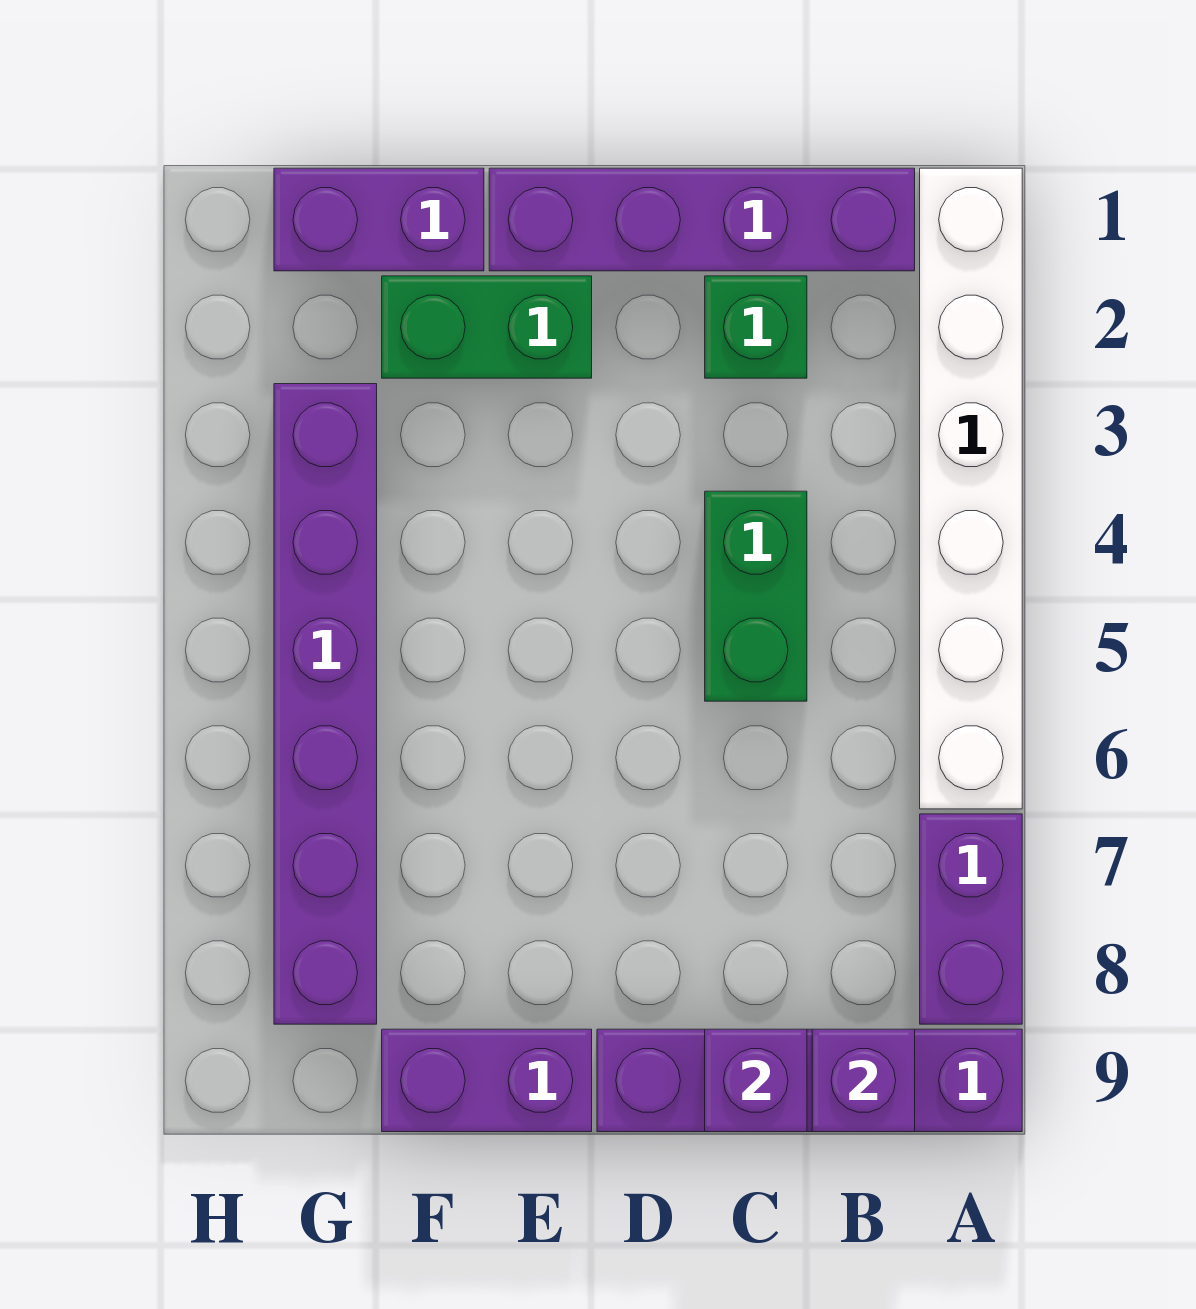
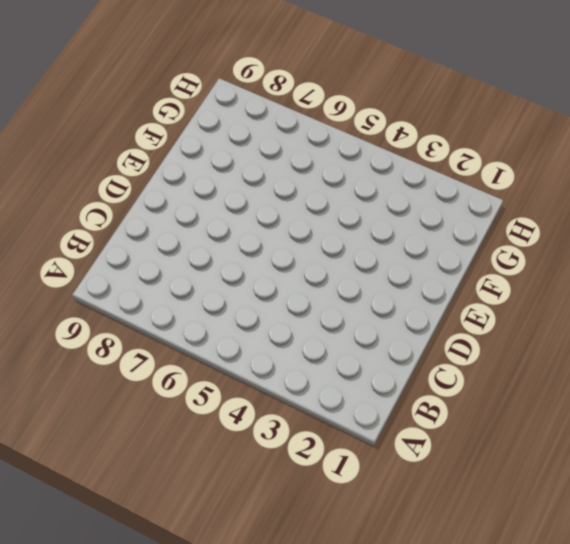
none -> white 1x6 brick [920,168,1022,809]
none -> purple 1x2 brick [920,814,1022,1024]
none -> purple 1x4 brick [597,1029,1022,1132]

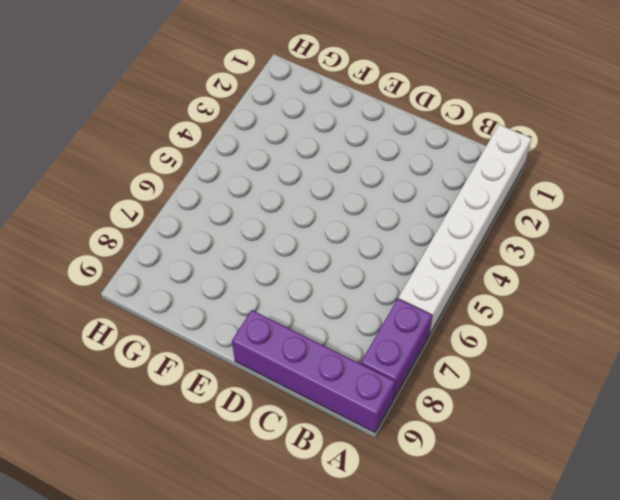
none -> purple 1x4 brick [489,168,915,271]
none -> green 1x1 brick [705,276,807,378]
none -> green 1x2 brick [705,491,807,701]

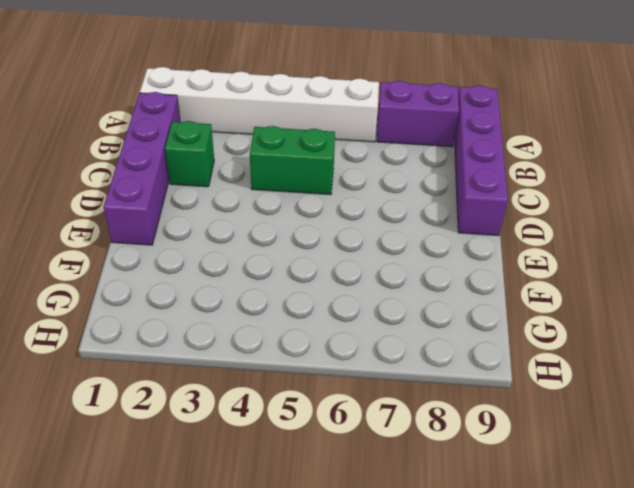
none -> green 1x2 brick [382,276,592,378]
none -> purple 1x2 brick [382,1029,592,1132]
none -> purple 1x2 brick [274,168,484,271]

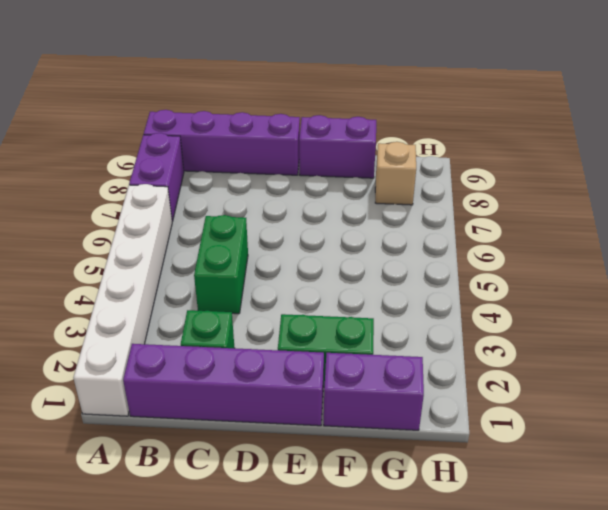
tan 1x1 brick [375,142,416,205] -> purple 1x6 brick [274,384,377,1024]
none -> purple 1x1 brick [812,1029,915,1132]
none -> purple 1x1 brick [705,1029,807,1132]

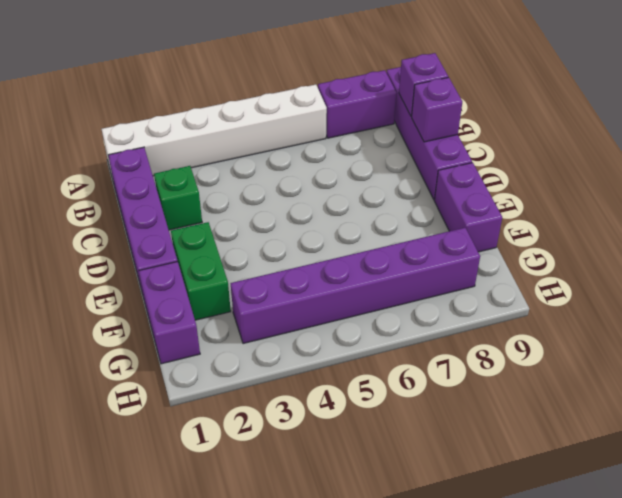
none -> green 1x2 brick [705,491,807,701]

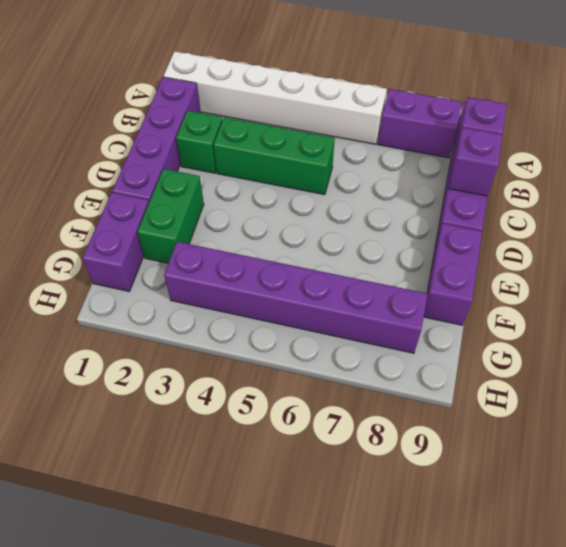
green 1x3 brick [214,117,335,195] -> green 1x2 brick [705,491,807,701]

